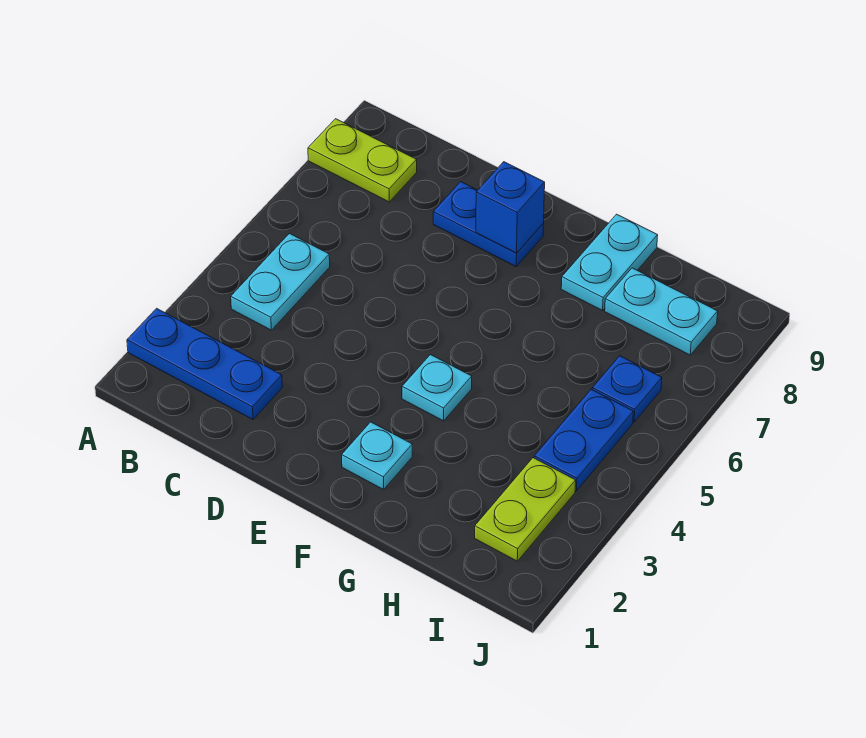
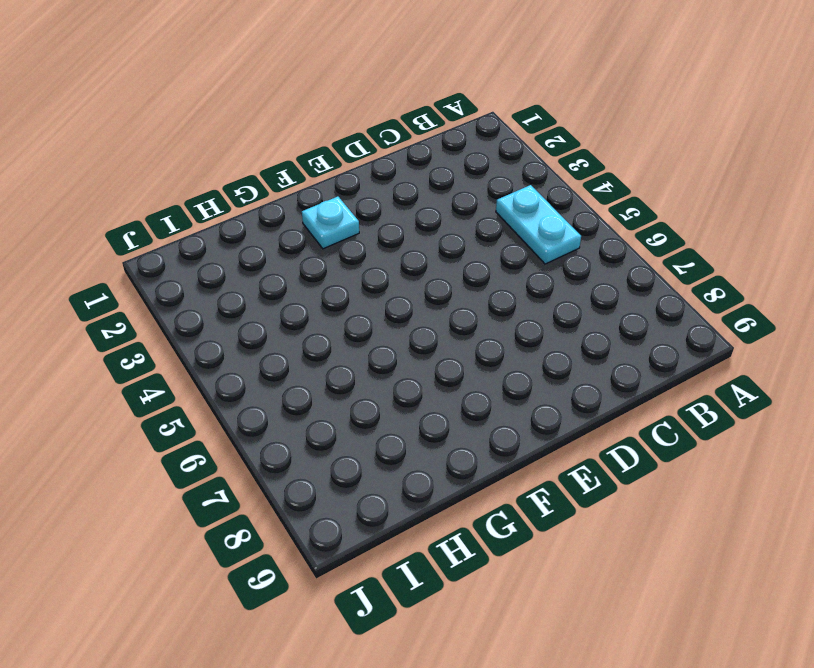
none -> blue 1x3 plate [127,308,282,419]
none -> lime 1x2 plate [308,119,417,202]
none -> blue 1x2 plate [433,182,543,266]

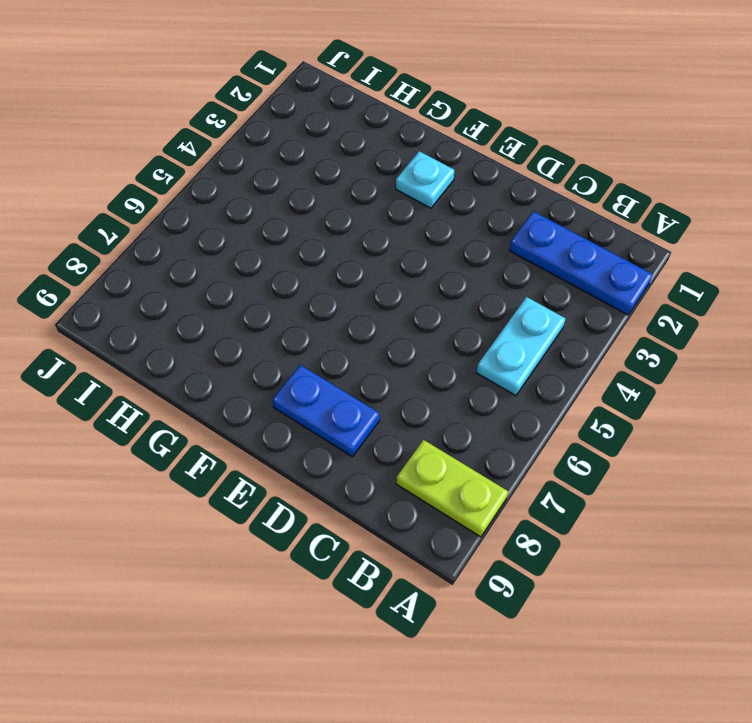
none -> cyan 1x1 plate [402,355,472,421]
none -> cyan 1x2 plate [561,214,658,310]
none -> cyan 1x2 plate [605,268,718,355]

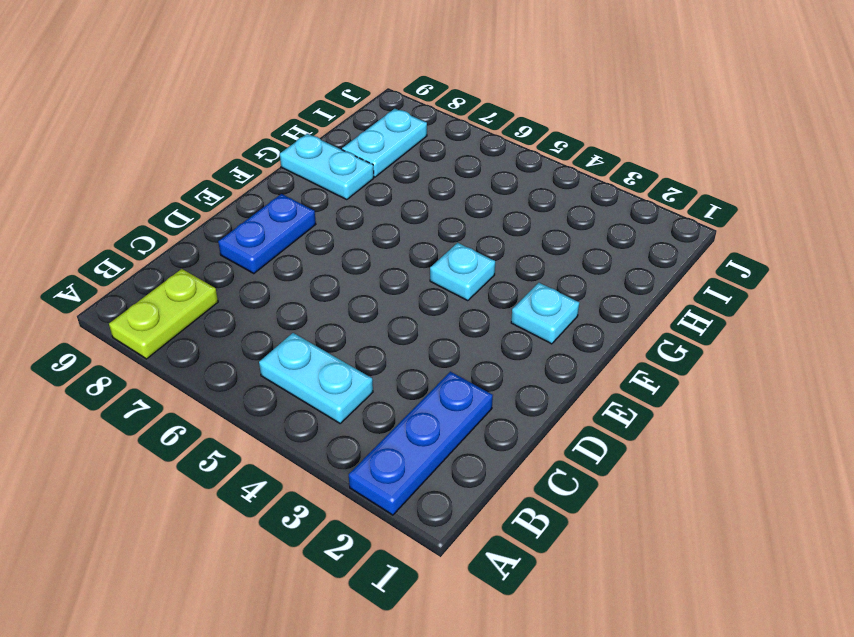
none -> lime 1x2 plate [475,458,576,561]
none -> blue 1x2 plate [534,389,633,491]
none -> blue 1x1 plate [592,356,662,422]

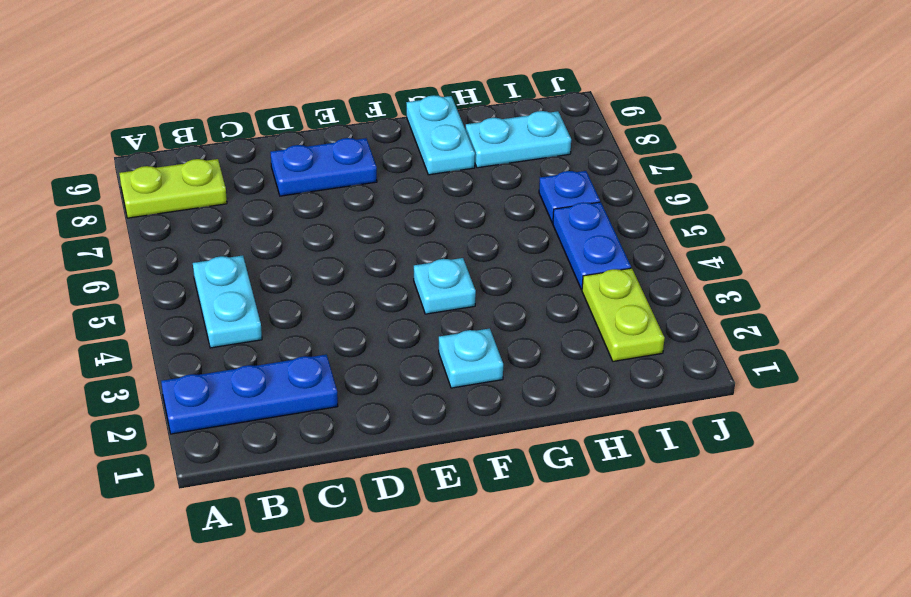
none -> blue 1x1 brick [476,162,545,253]

